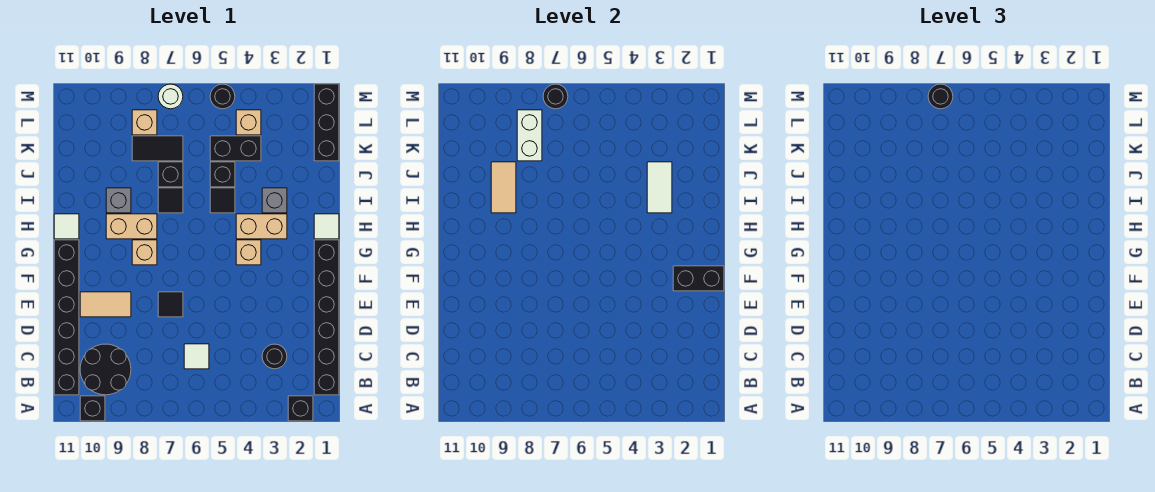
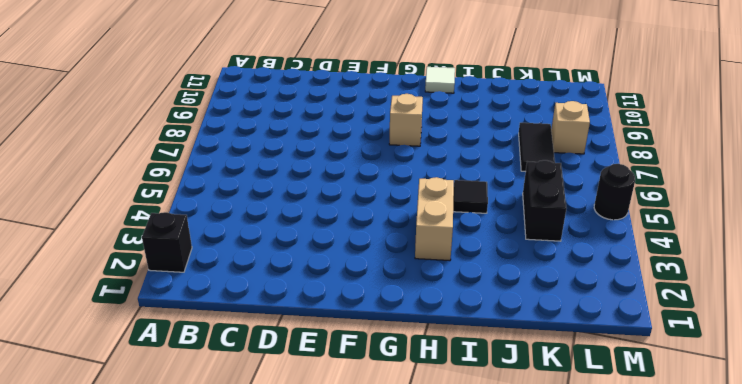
none -> black 1x1 brick [80,396,105,421]
none -> black 1x6 brick [314,240,339,395]
none -> black 2x2 round brick [80,344,131,395]
none -> black 1x6 brick [54,240,79,395]

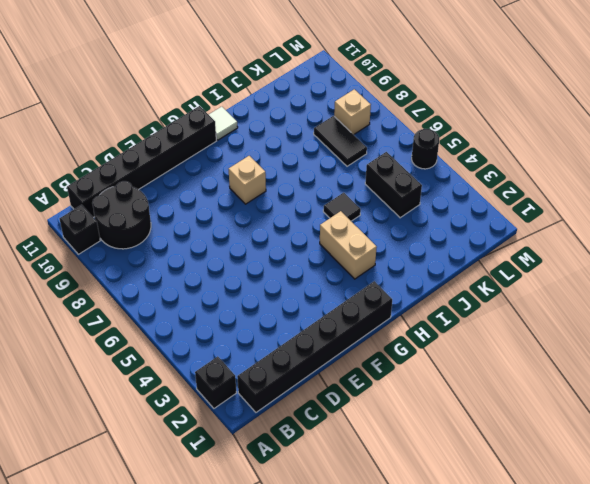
none -> black 1x1 round brick [262,344,287,369]
none -> white 1x1 tile [184,344,209,369]
none -> black 1x1 tile [158,292,183,317]
none -> tan 1x2 tile [80,292,131,317]

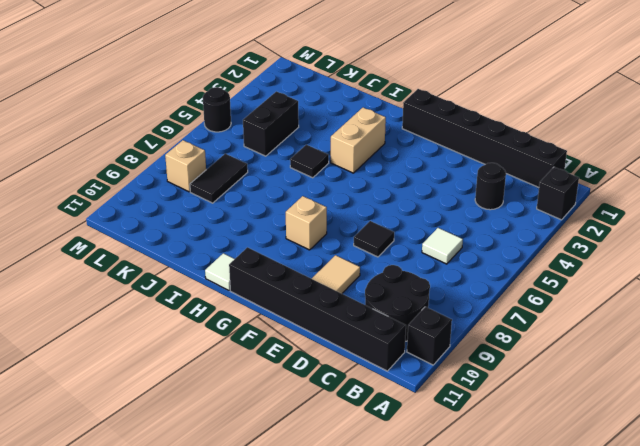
none -> tan 1x1 brick [236,240,261,265]
none -> white 1x1 tile [314,214,339,239]
none -> tan 1x2 brick [106,214,157,239]
none -> grey 1x1 brick [262,188,287,213]

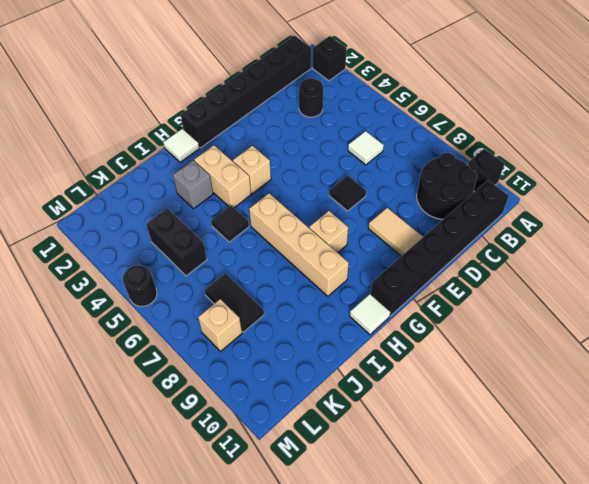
tan 1x4 brick [249,193,349,296] -> tan 1x2 brick [106,214,157,239]
none -> black 1x1 tile [158,188,183,213]
none -> grey 1x1 brick [106,188,131,213]
none -> black 1x1 brick [210,162,235,187]
none -> black 1x1 brick [158,162,183,187]

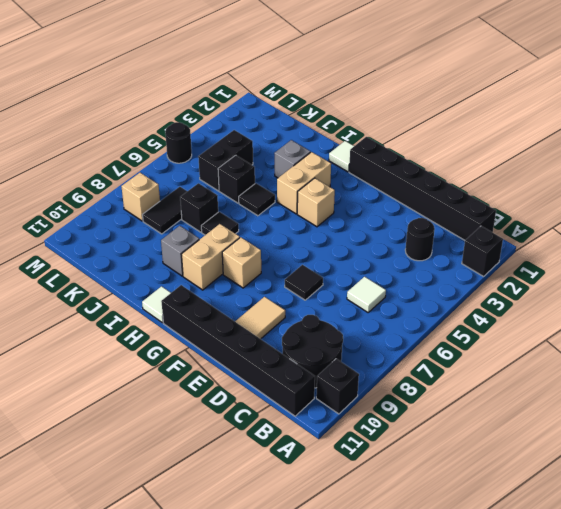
none -> black 1x3 brick [314,84,339,161]
none -> tan 1x1 brick [236,110,261,135]
none -> white 1x1 round brick [158,84,183,109]
none -> black 1x2 brick [673,266,724,291]

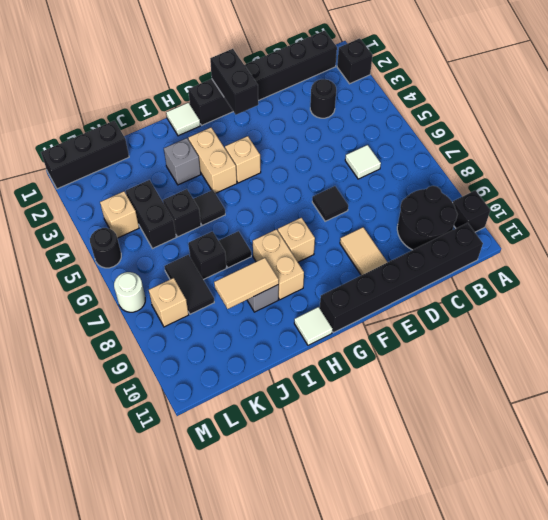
none -> white 1x2 tile [647,162,672,213]
none -> white 1x2 brick [517,110,542,161]
none -> black 1x1 round brick [543,84,568,109]
none -> black 1x1 round brick [928,84,953,109]

